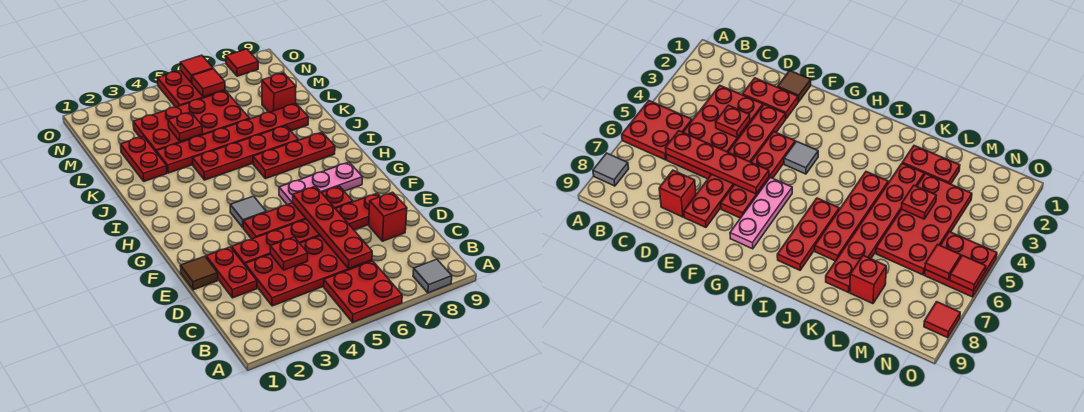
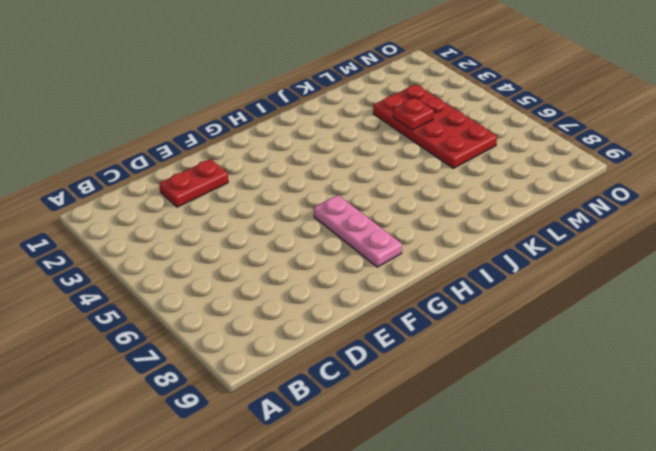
none -> red 2x2 plate [324,261,402,322]
none -> grey 1x1 tile [413,259,452,293]
none -> red 2x4 plate [245,236,372,306]

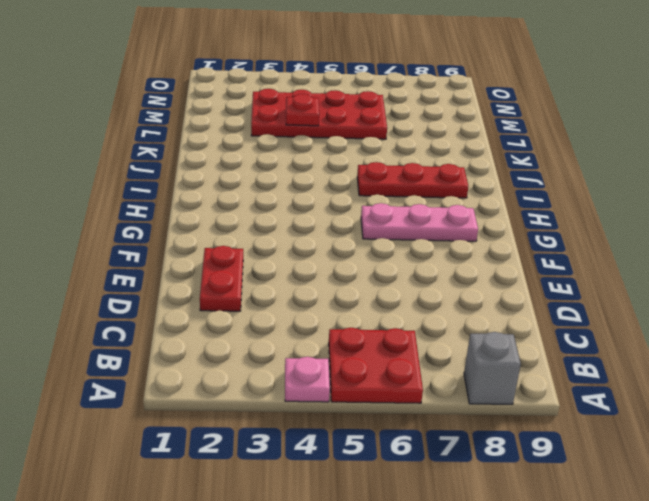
pink 1x1 plate [285,357,330,402] -> none
grey 1x1 brick [464,332,521,404] -> grey 1x1 tile [413,259,452,293]
none -> red 2x4 plate [245,236,372,306]
none -> red 1x1 brick [369,192,407,241]
none -> brown 1x1 tile [180,256,218,290]

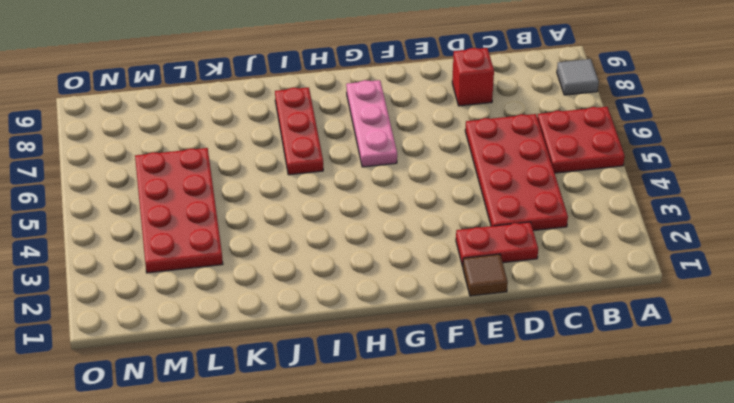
none -> red 1x6 plate [232,193,380,265]
none -> red 1x4 plate [243,186,353,239]
none -> grey 1x1 tile [230,196,266,228]

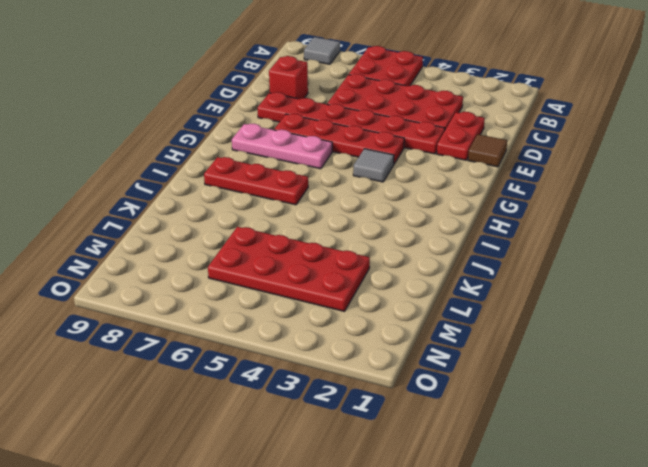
none -> red 1x4 plate [193,126,298,180]
none -> red 1x2 plate [121,136,167,181]
none -> red 1x6 plate [156,104,308,173]

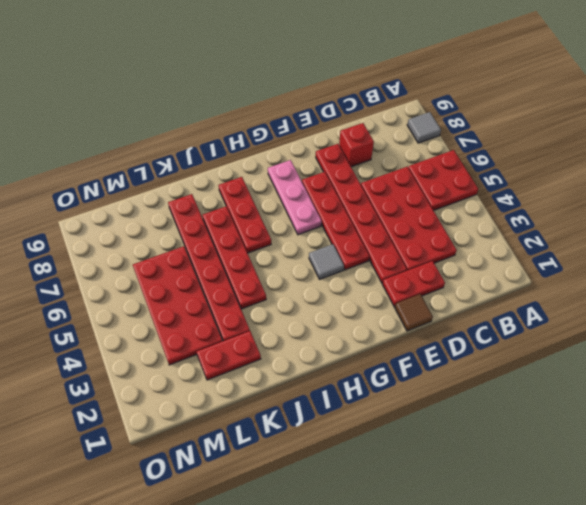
none -> red 1x1 brick [262,73,296,113]
none -> red 2x2 plate [158,70,225,107]
none -> red 1x1 tile [226,49,258,76]

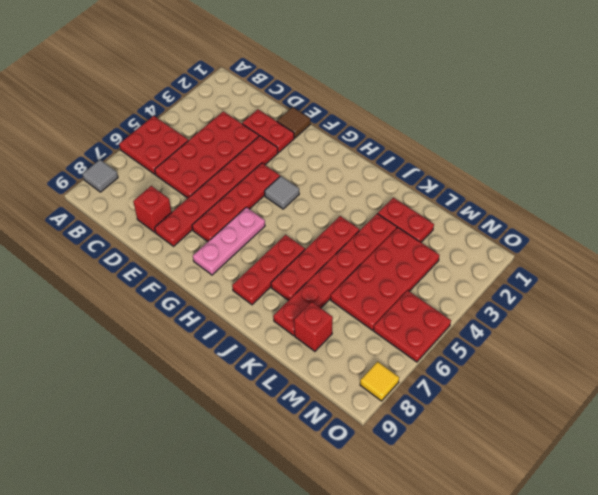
yellow 1x1 tile [360,362,399,401] -> red 1x1 tile [226,49,258,76]
none -> red 1x4 plate [293,186,372,269]
none -> red 1x1 plate [270,237,308,270]
none -> red 1x1 plate [168,112,203,142]

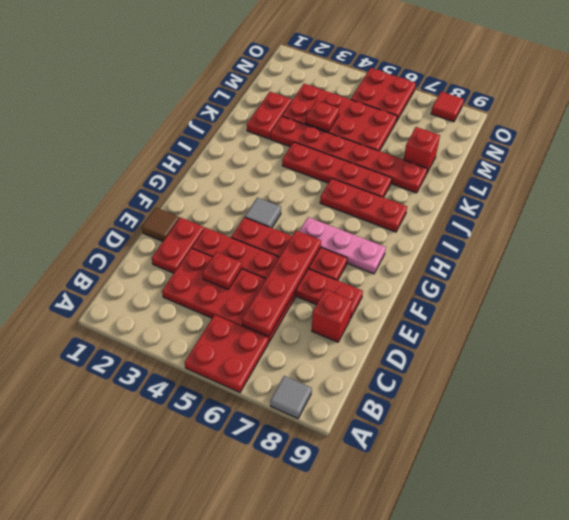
none -> red 1x1 tile [192,69,225,97]
none -> red 1x1 tile [180,55,213,83]

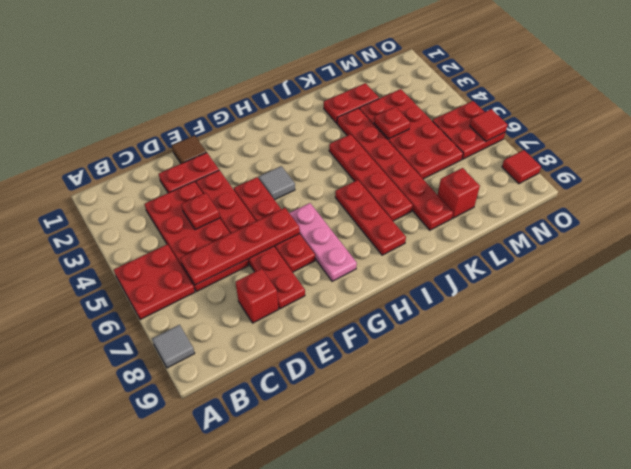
none -> red 1x1 tile [192,69,225,97]

